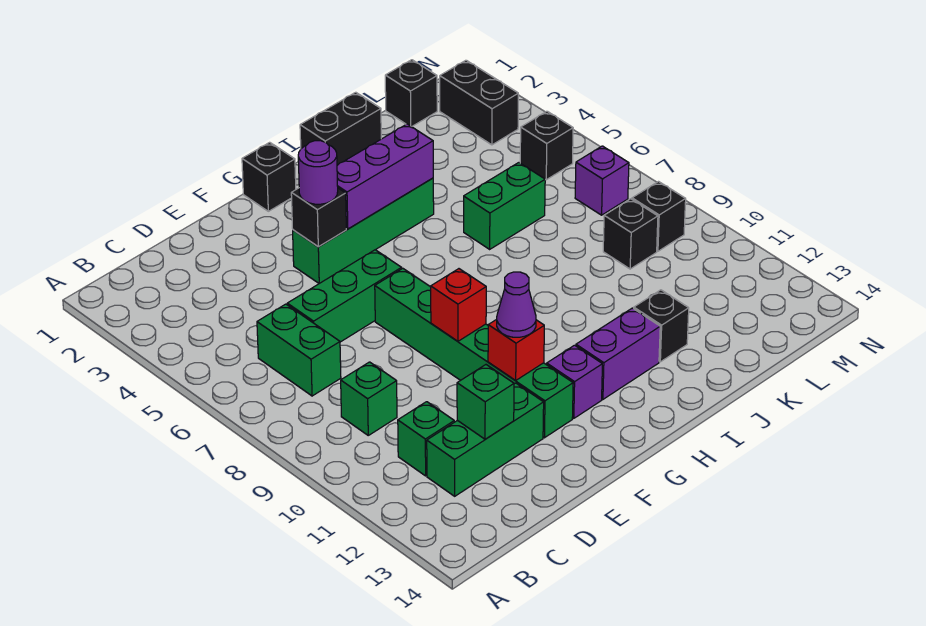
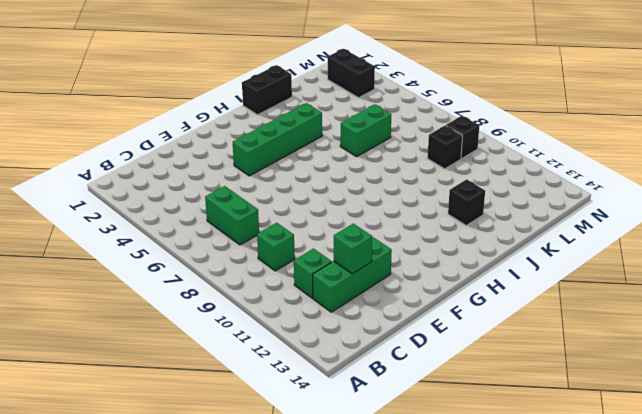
none -> green 1x3 brick [287,250,402,342]
none -> green 1x6 brick [375,268,573,438]
none -> black 1x1 brick [242,142,296,211]

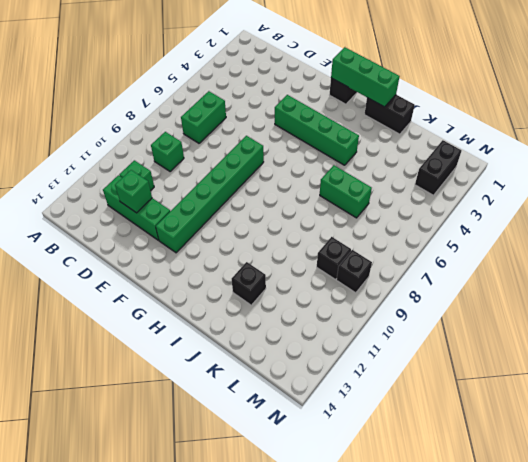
green 1x3 brick [331,47,400,107] -> green 1x3 brick moved to [287,250,402,342]
none -> purple 1x1 brick [547,345,602,418]
none -> purple 1x2 brick [576,308,660,399]
none -> black 1x1 brick [385,60,437,127]

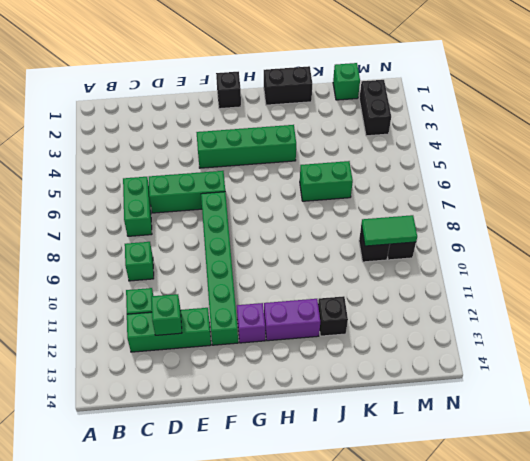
green 1x1 brick [333,63,360,100] -> black 1x1 brick [385,60,437,127]
green 1x2 tile [361,215,417,246] -> none
none -> black 1x1 brick [520,111,573,180]
none -> purple 1x1 brick [575,146,629,215]
none -> black 1x1 brick [291,188,346,247]

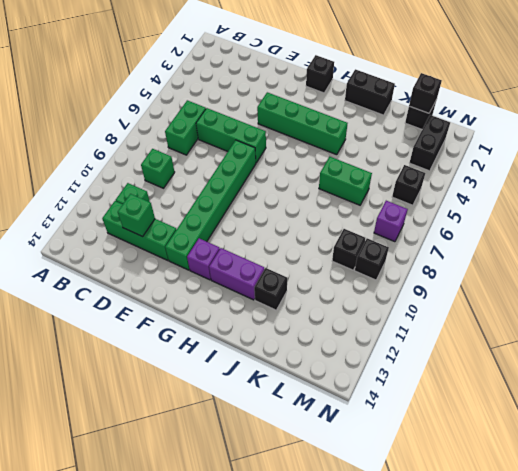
black 1x1 brick [409,73,442,113] -> black 1x1 brick moved to [291,188,346,247]
none -> red 1x1 brick [431,269,486,341]
none -> red 1x1 brick [488,319,544,381]
none -> purple 1x3 brick [337,124,433,229]

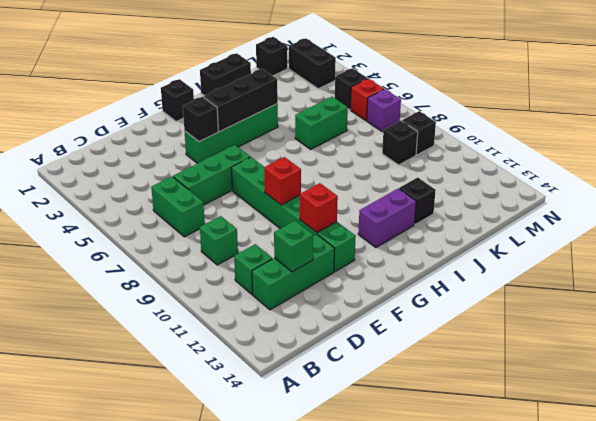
black 1x3 brick [203,69,278,132] -> purple 1x3 brick [337,124,433,229]
red 1x1 brick [351,79,384,121] -> none
none -> purple 1x1 brick [547,345,602,418]
none -> purple 1x1 round brick [298,141,338,204]
none -> purple 1x1 cone [497,272,536,337]

